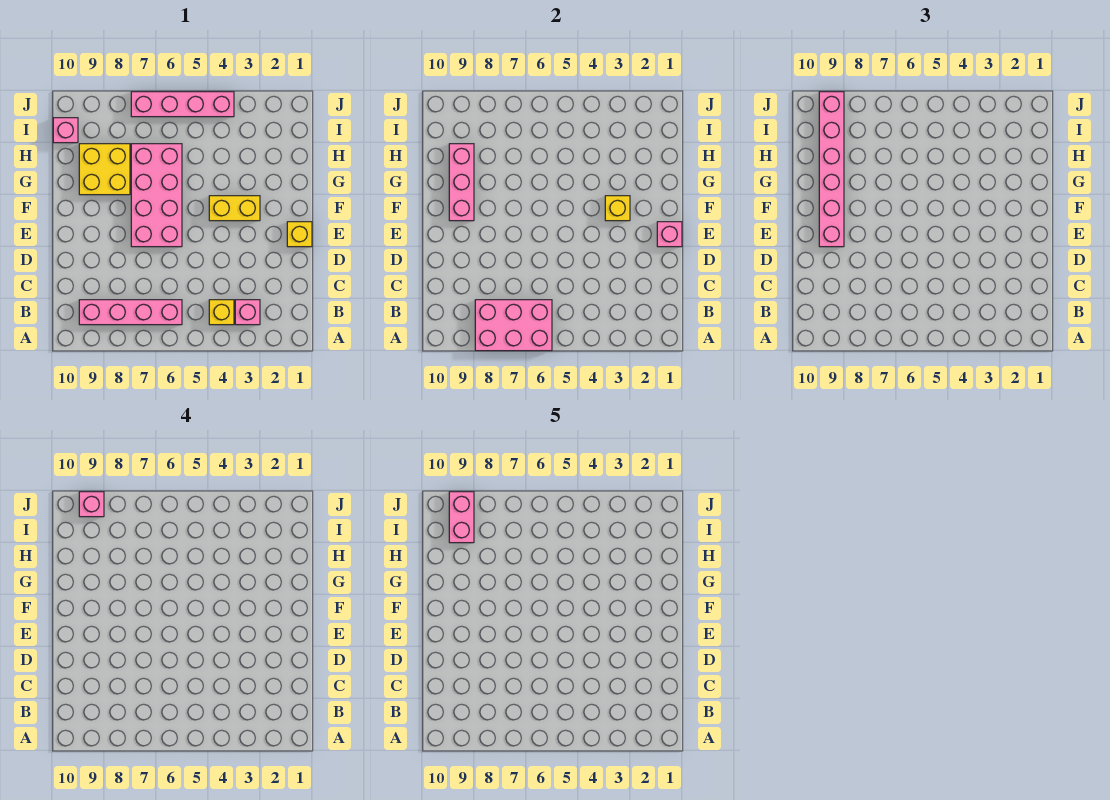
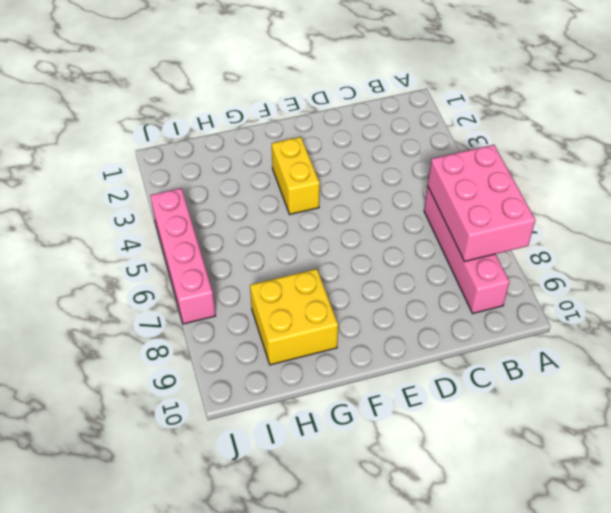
none -> pink 1x1 brick [235,300,260,325]
none -> yellow 1x1 brick [209,300,234,325]
none -> yellow 1x1 brick [287,222,312,247]

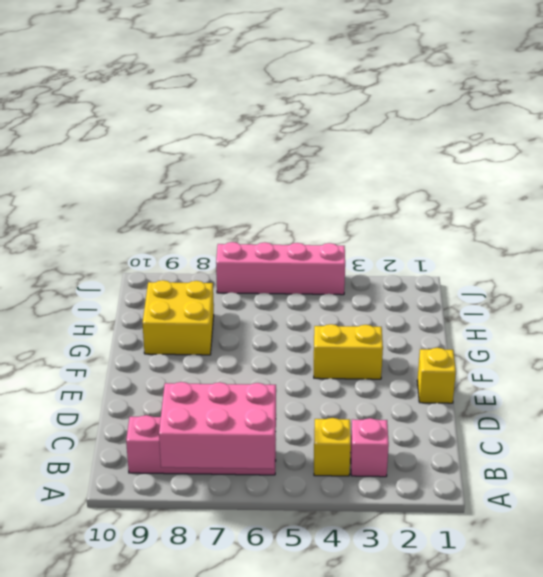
none -> pink 2x4 brick [131,144,182,247]
none -> pink 1x1 brick [53,118,78,143]
none -> pink 1x1 brick [657,222,682,247]

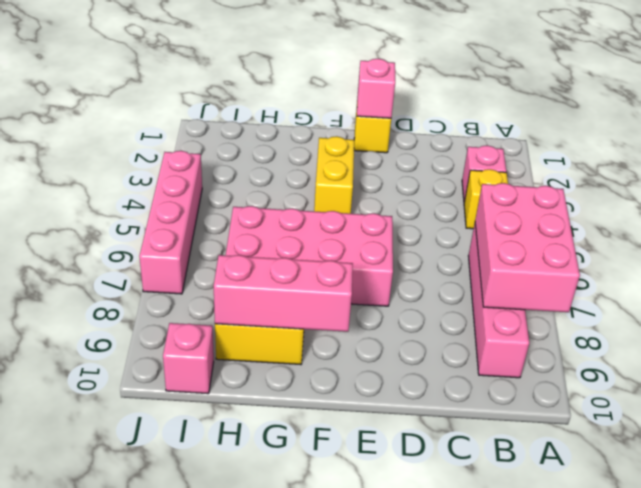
none -> yellow 1x1 brick [605,196,630,221]
none -> pink 1x6 brick [819,92,844,247]
none -> pink 1x1 brick [79,492,104,517]

